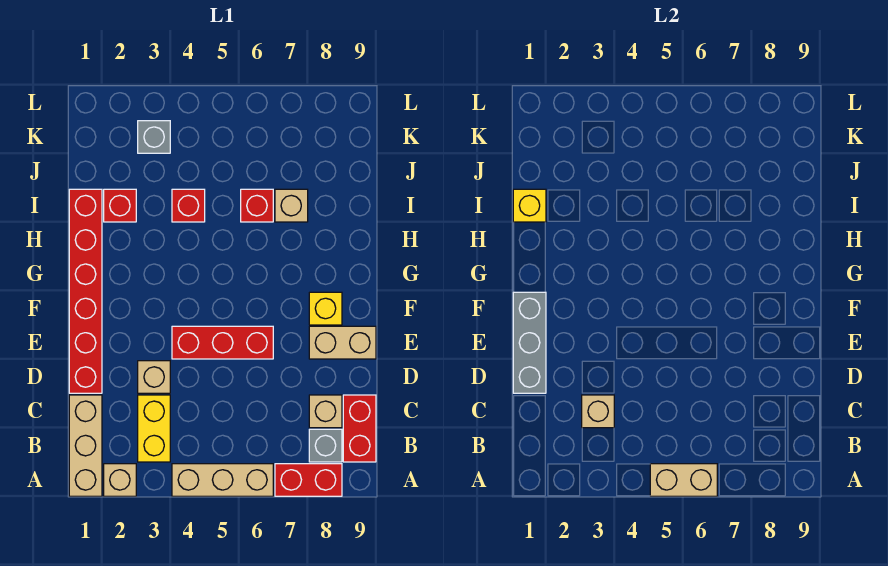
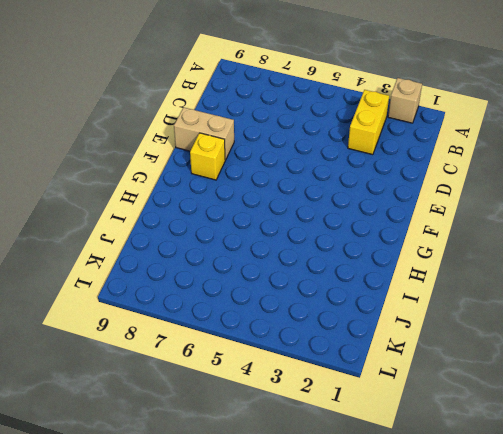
none -> tan 1x3 brick [69,395,102,496]
none -> tan 1x3 brick [172,464,273,496]
none -> red 1x2 brick [275,464,342,496]

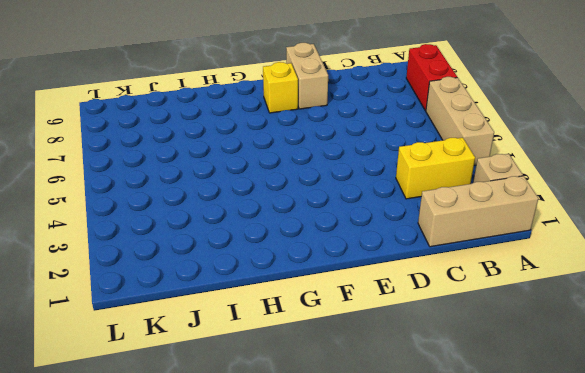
none -> grey 1x1 brick [309,429,342,462]
none -> red 1x2 brick [343,395,376,462]
none -> tan 1x1 brick [309,395,342,428]

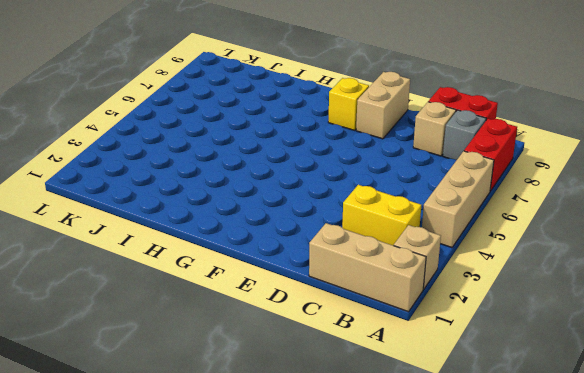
none -> red 1x6 brick [69,189,102,393]
none -> tan 1x1 brick [138,361,170,393]
none -> red 1x3 brick [172,326,273,359]

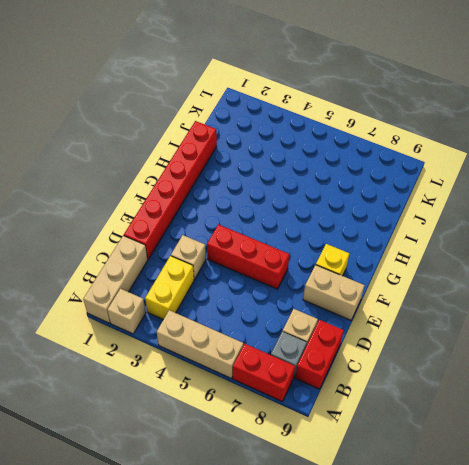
none -> red 1x1 brick [104,189,136,222]
none -> red 1x1 brick [172,189,205,222]
none -> red 1x1 brick [241,189,273,222]

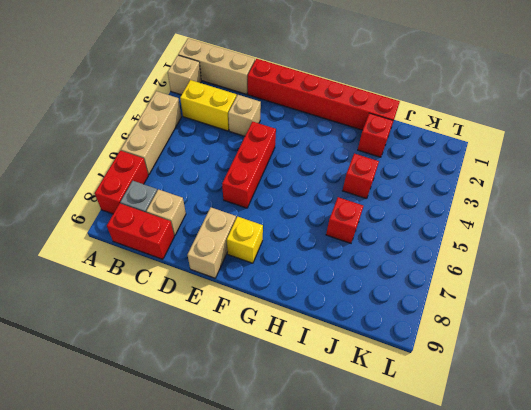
none -> tan 1x1 brick [275,189,308,222]
none -> grey 1x1 brick [138,121,170,153]
none -> tan 1x2 brick [650,464,717,496]

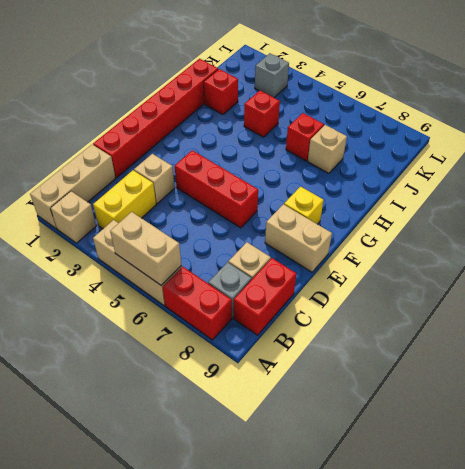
none -> tan 1x1 brick [582,395,614,428]
none -> grey 1x3 brick [513,292,546,393]
none -> yellow 1x1 brick [513,189,546,222]

